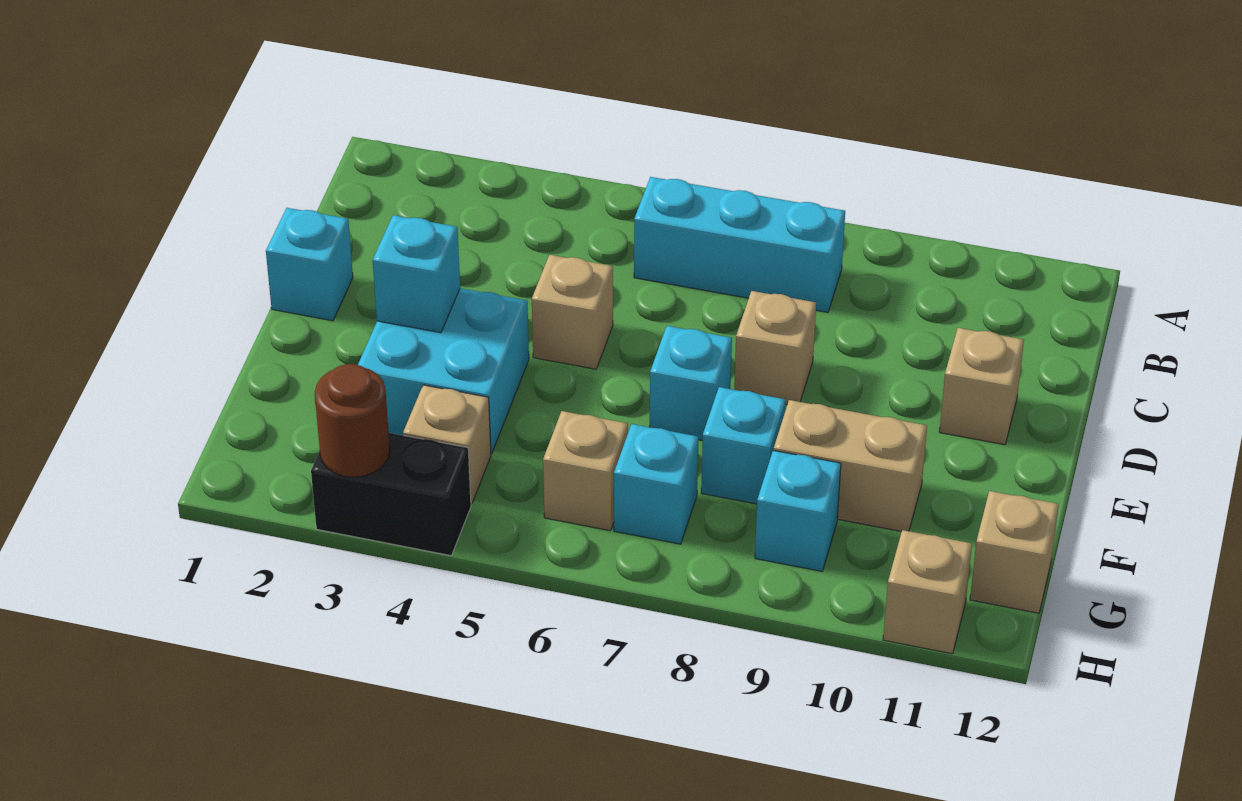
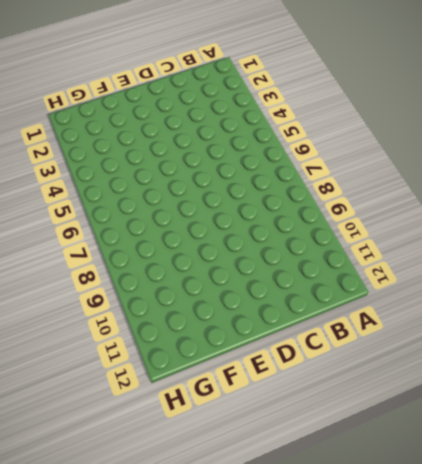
none -> cyan 1x3 brick [634,177,845,312]
none -> cyan 1x1 brick [266,208,353,321]
none -> tan 1x1 brick [532,255,613,369]

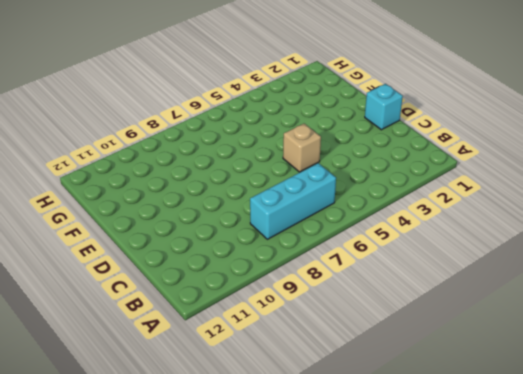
none -> tan 1x1 brick [734,291,816,404]
none -> tan 1x1 brick [939,328,1024,445]
none -> cyan 2x2 brick [358,288,529,454]

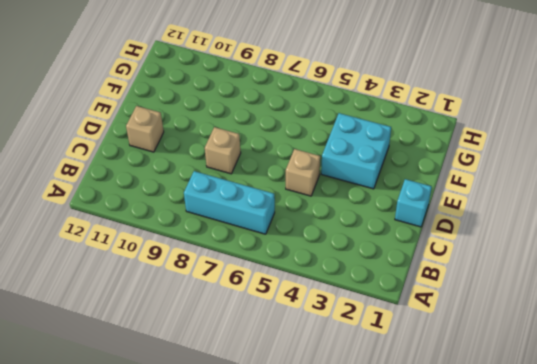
none -> cyan 1x1 brick [650,326,732,441]
none -> cyan 1x1 brick [701,387,785,504]
none -> tan 1x2 brick [774,400,927,531]

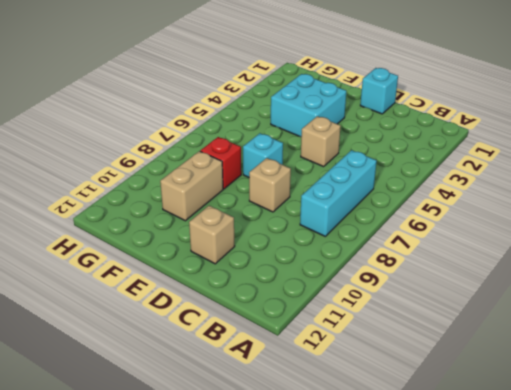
red 1x1 brick [200,137,241,189] -> cyan 1x1 brick [701,387,785,504]
none -> tan 1x1 brick [403,385,491,504]
none -> tan 1x1 brick [543,411,628,531]
none -> cyan 1x1 brick [614,424,698,544]

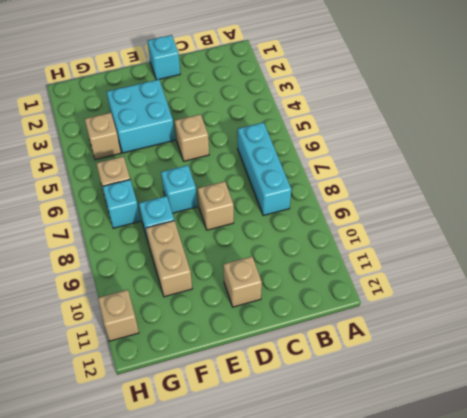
none -> cyan 1x1 brick [755,450,841,571]
none -> tan 1x1 brick [970,491,1059,613]
none -> black 1x2 brick [311,433,471,556]

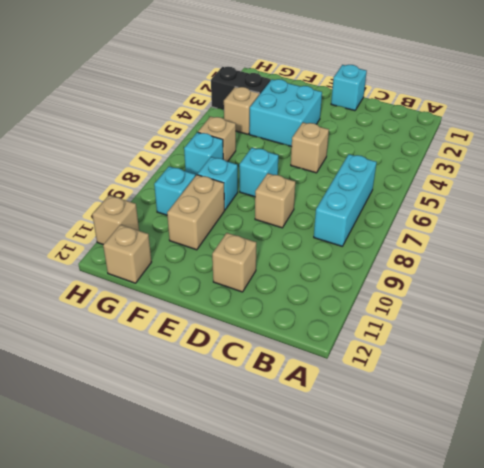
black 1x2 brick [211,67,271,110] -> black 1x2 brick turned to [311,433,471,556]
none -> cyan 1x1 brick [373,215,460,333]
none -> brown 1x1 round brick [315,364,390,477]

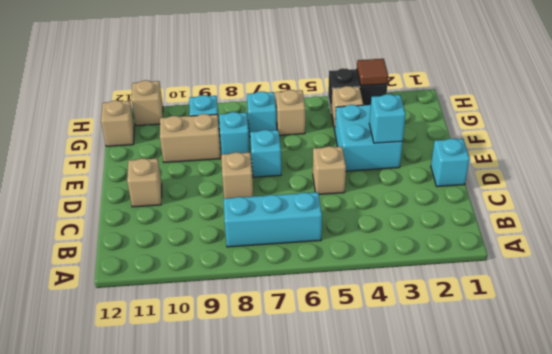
brown 1x1 tile [357,59,388,86] -> brown 1x1 round brick [315,364,390,477]

